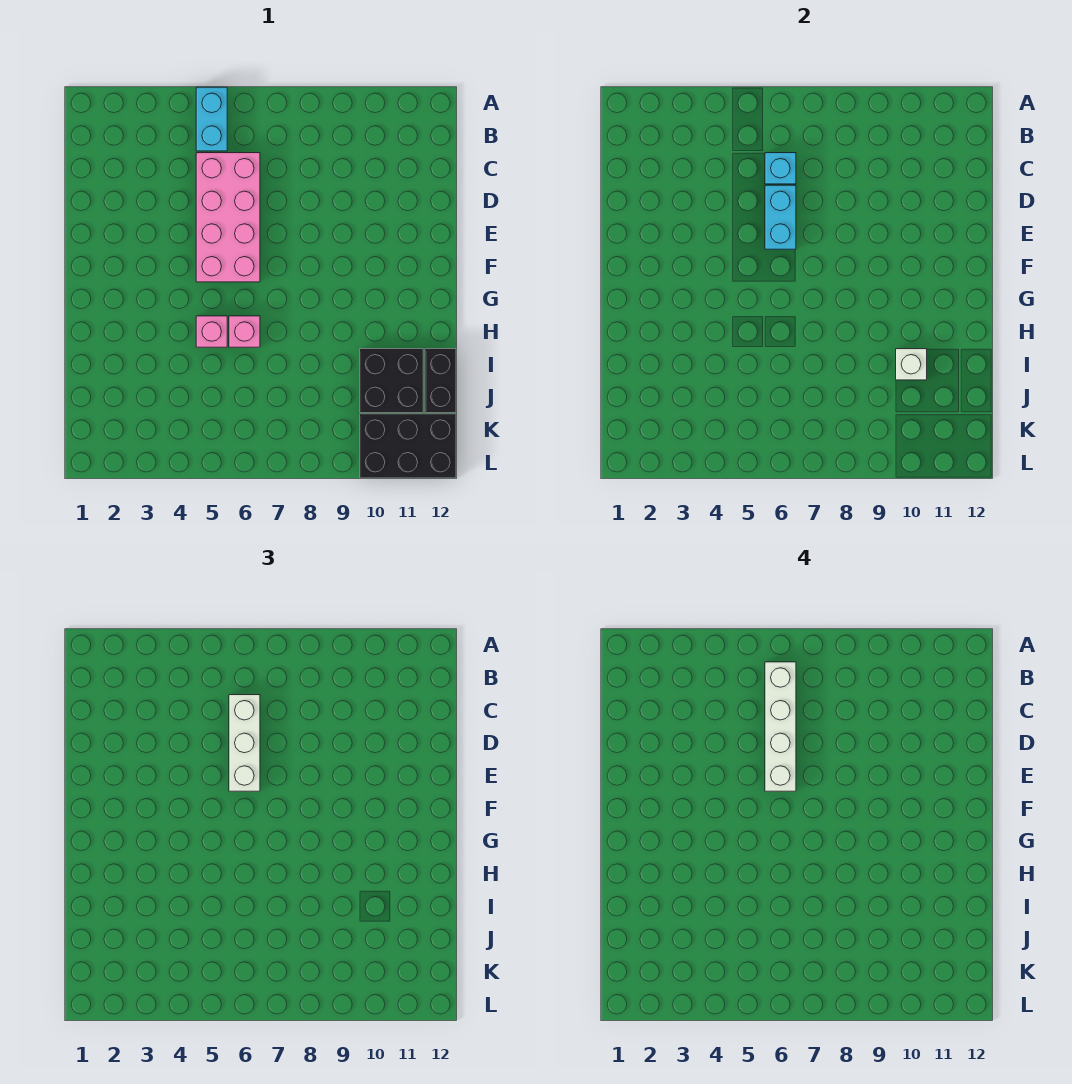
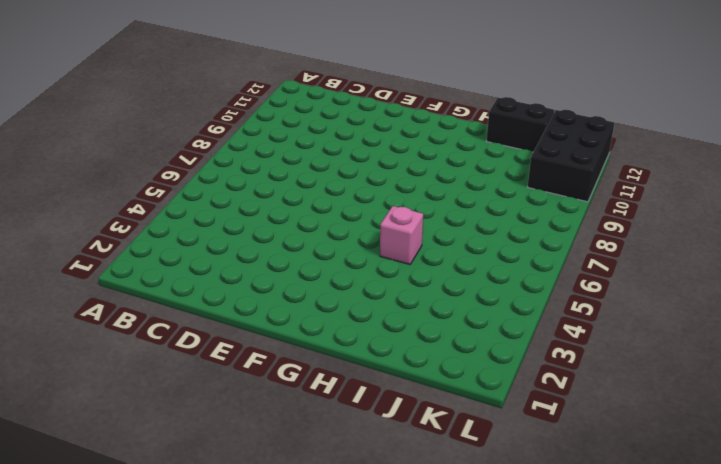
none -> cyan 1x2 brick [196,87,227,151]
none -> pink 2x4 brick [196,153,260,282]
none -> pink 1x1 brick [229,316,260,347]

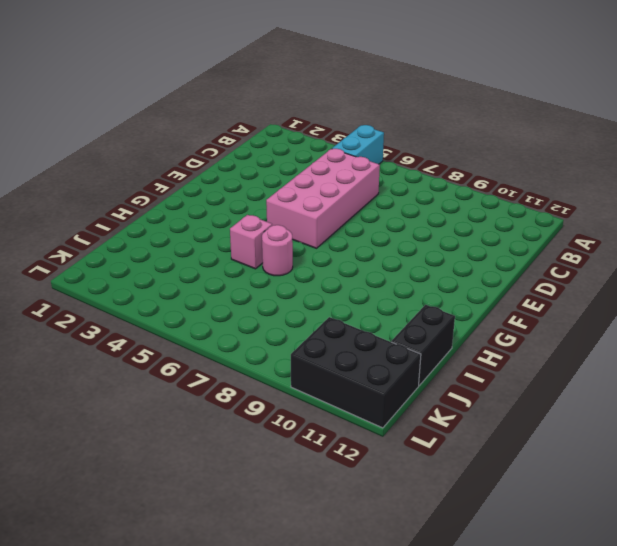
pink 1x1 round brick [262,225,293,276] -> pink 1x1 brick [229,316,260,347]
none -> black 2x2 brick [360,349,423,413]
none -> cyan 1x1 brick [765,153,796,184]
none -> cyan 1x2 brick [765,185,796,249]

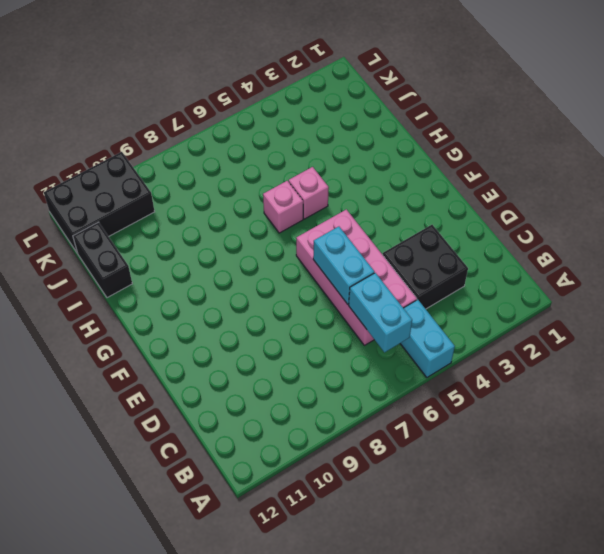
cyan 1x2 brick [349,273,412,352] -> cyan 1x1 brick [765,153,796,184]
black 2x2 brick [383,225,468,309] -> black 2x2 brick moved to [360,349,423,413]
none -> white 1x1 brick [896,349,927,380]
none -> white 1x3 brick [229,695,260,791]
none -> white 1x4 brick [765,662,796,791]

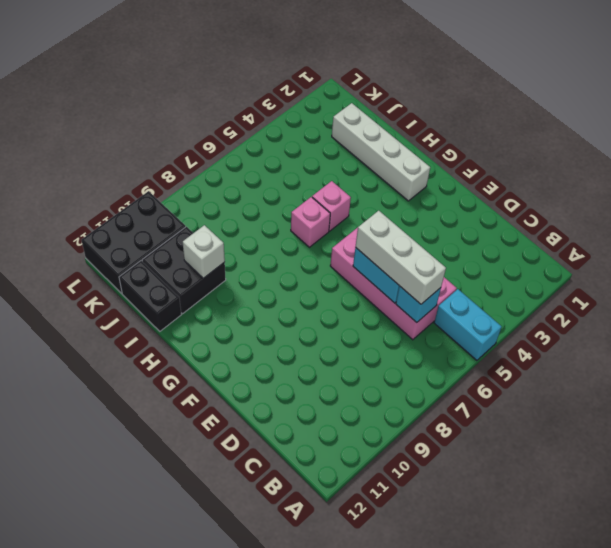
white 1x4 brick [332,103,430,201] -> white 1x4 brick moved to [765,662,796,791]

